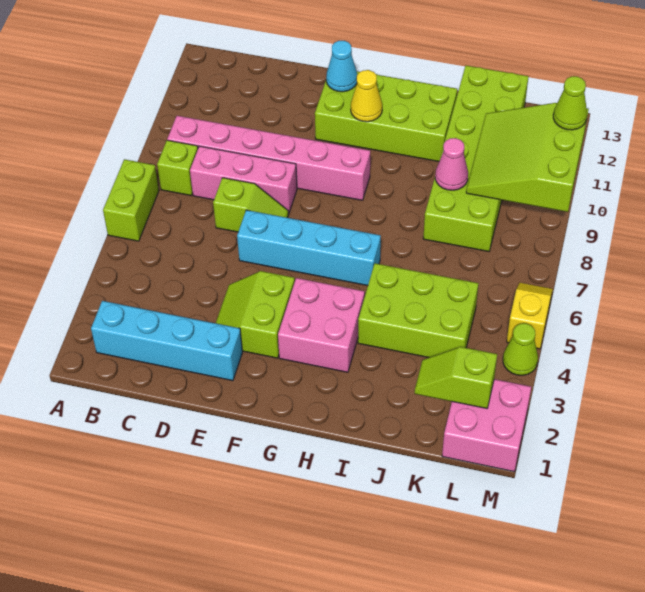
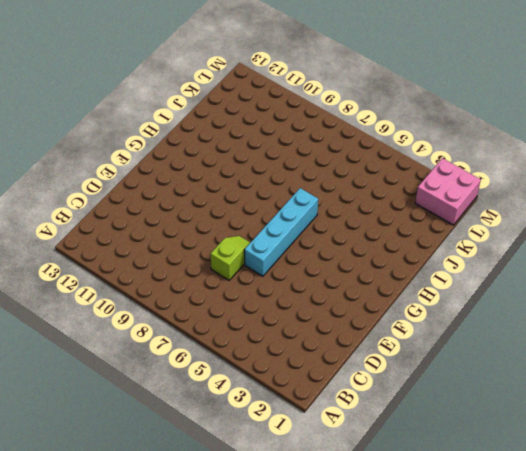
none -> lime 1x2 brick [103,159,159,241]
none -> cyan 1x4 brick [91,301,242,381]
none -> lime 1x1 brick [157,140,198,195]

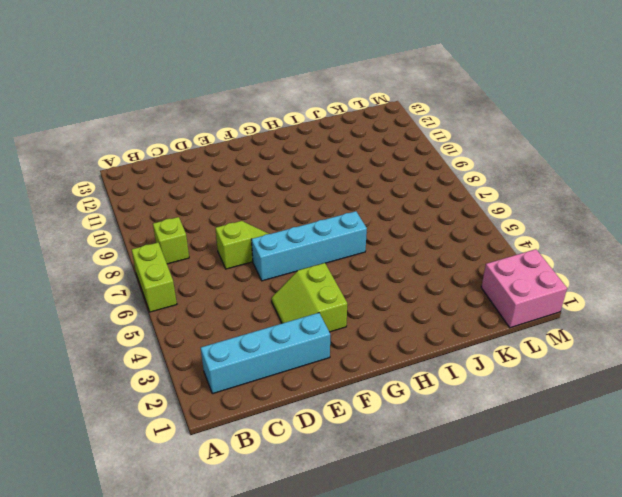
none -> pink 1x6 brick [167,116,370,200]
none -> pink 1x3 brick [190,146,297,214]
none -> lime 2x4 brick [315,71,457,161]

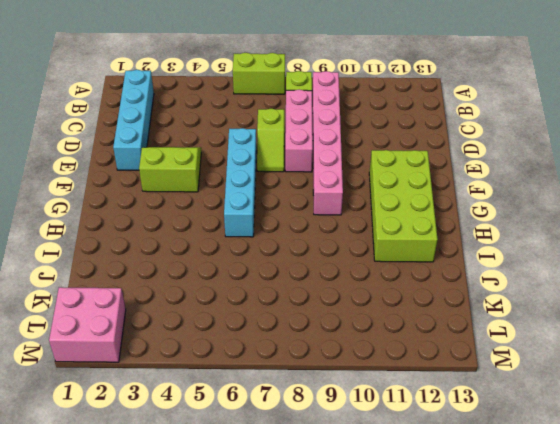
none -> pink 2x2 brick [278,278,365,372]
none -> lime 2x3 brick [358,263,478,357]
none -> lime 2x6 brick [423,66,529,251]

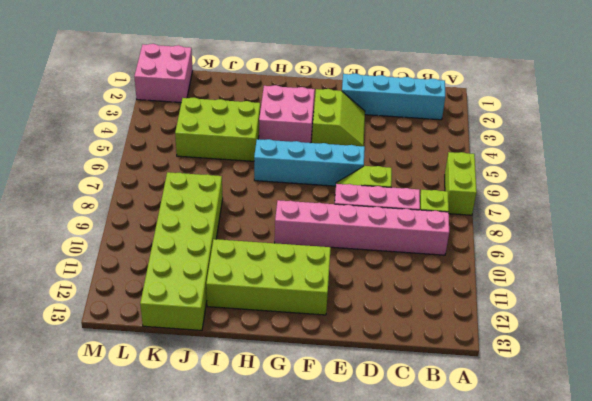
none -> lime 1x1 cone [503,323,538,375]
none -> yellow 1x2 slope [507,283,553,349]
none -> cyan 1x1 cone [326,41,358,92]

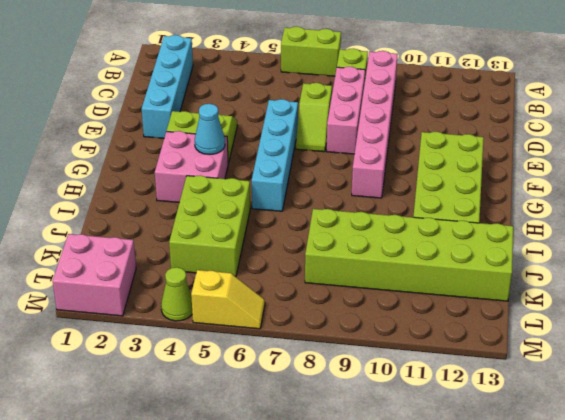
cyan 1x1 cone [195,104,225,154] -> cyan 1x1 cone moved to [326,41,358,92]
none -> yellow 1x1 cone [351,70,382,122]
none -> pink 1x1 cone [435,138,468,190]
none -> lime 1x2 slope [415,347,497,408]

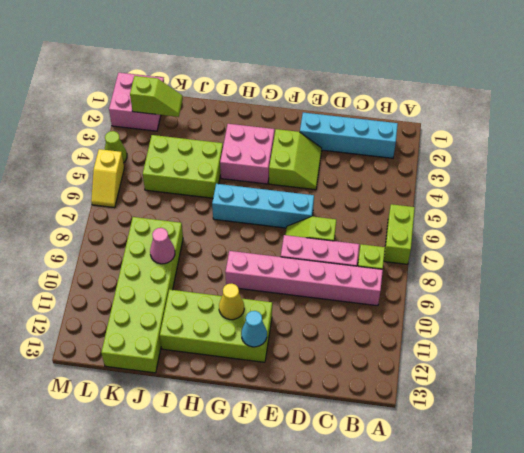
none -> lime 3x3 slope [466,103,589,212]
none -> lime 1x1 cone [553,76,587,130]

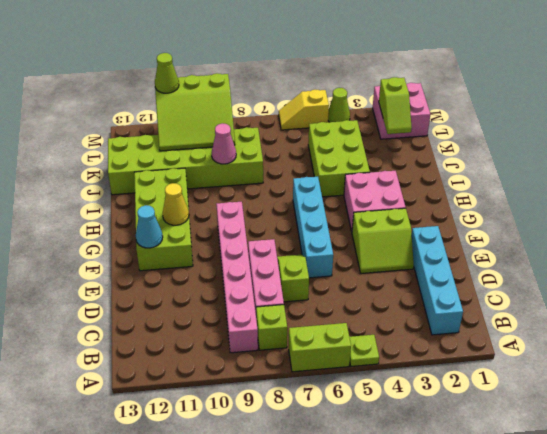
lime 1x1 plate [350,335,379,366] -> none

